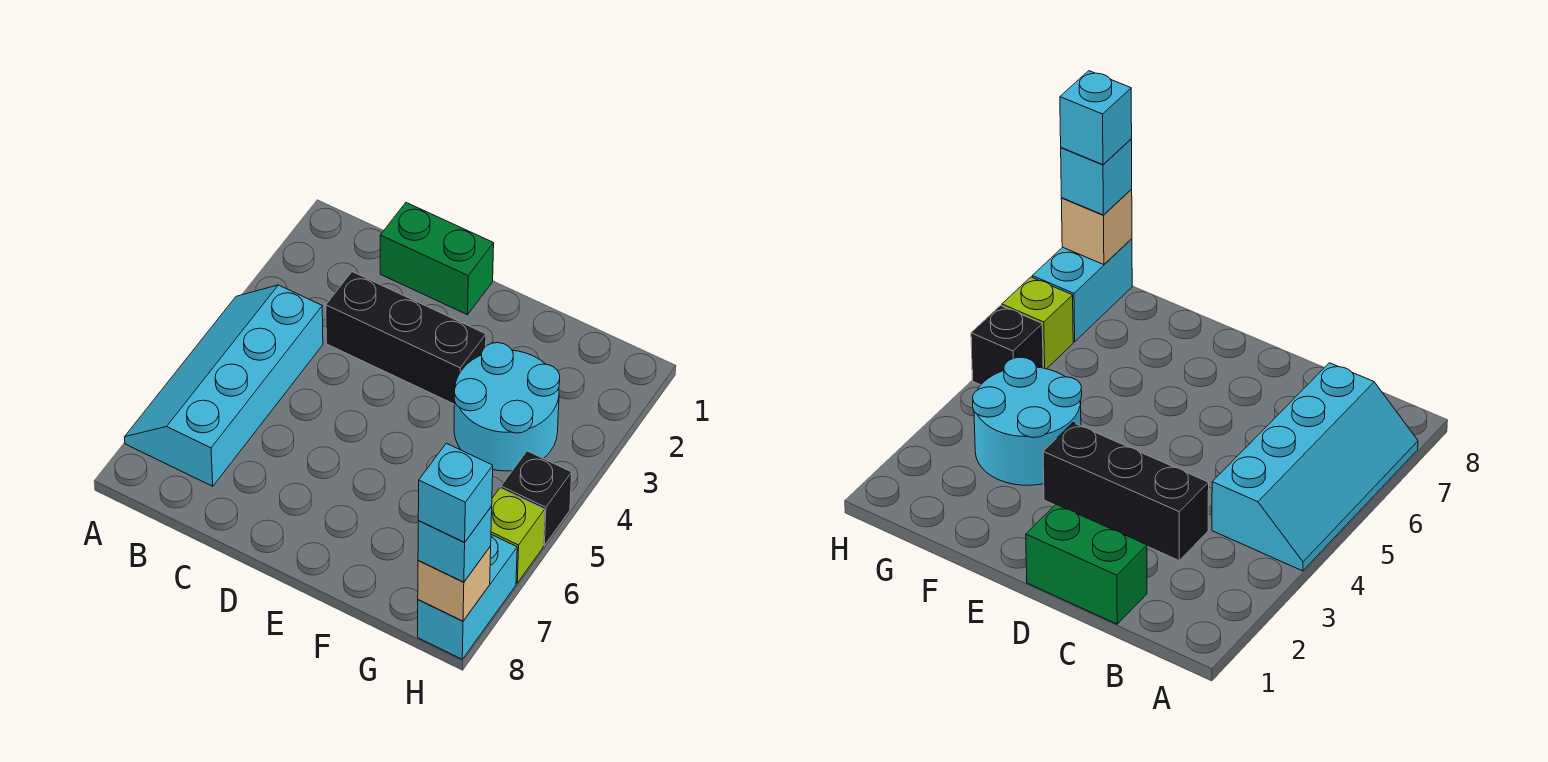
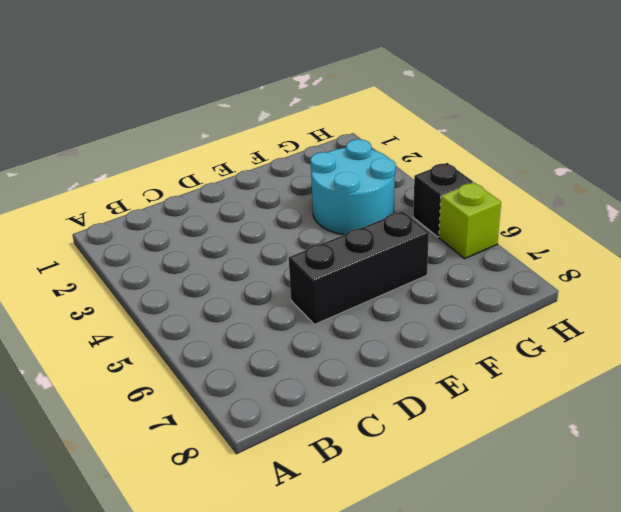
black 1x3 brick [289,211,429,324] -> black 1x3 brick moved to [326,272,486,404]
none -> cyan 2x4 slope [124,285,323,486]
none -> green 1x2 brick [380,203,494,315]

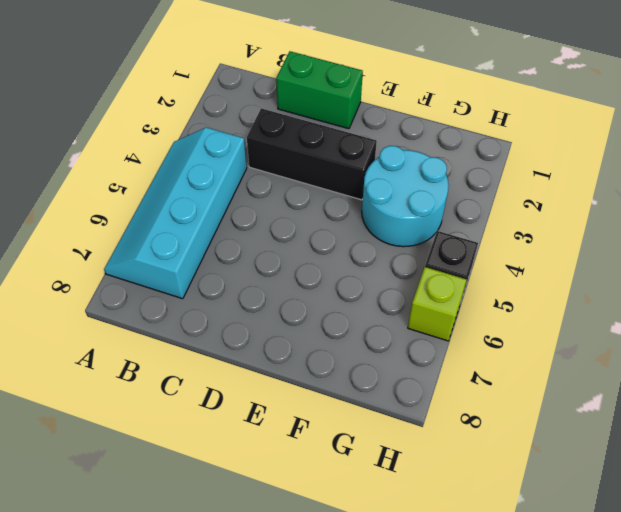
none -> cyan 1x2 brick [418,535,517,659]
none -> tan 1x1 brick [418,546,491,621]

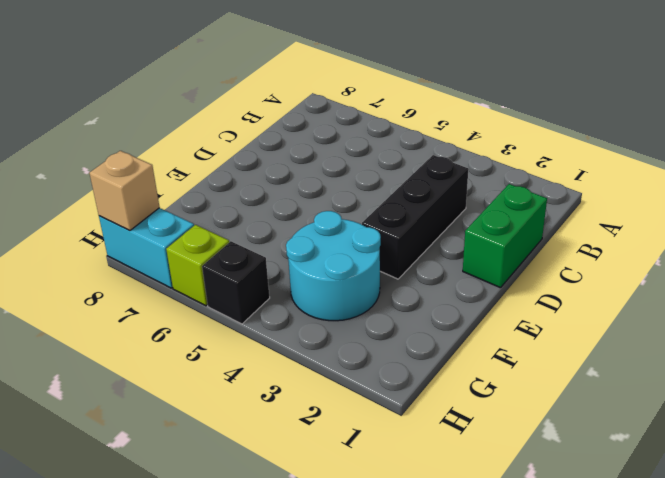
none -> cyan 2x4 slope [124,285,323,486]
none -> cyan 1x1 brick [418,506,492,582]

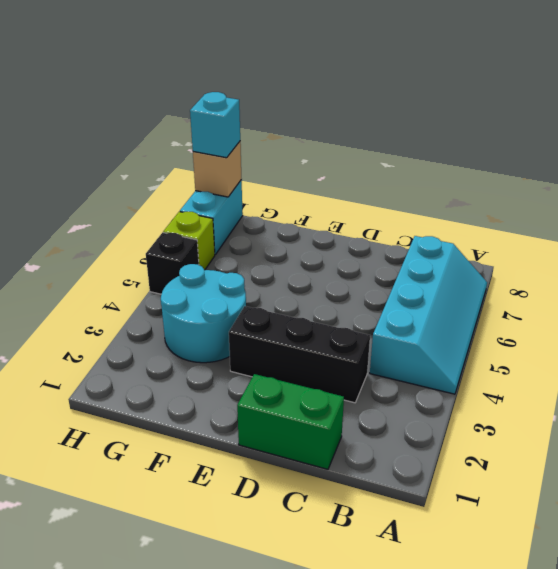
none -> cyan 1x1 brick [418,443,493,542]

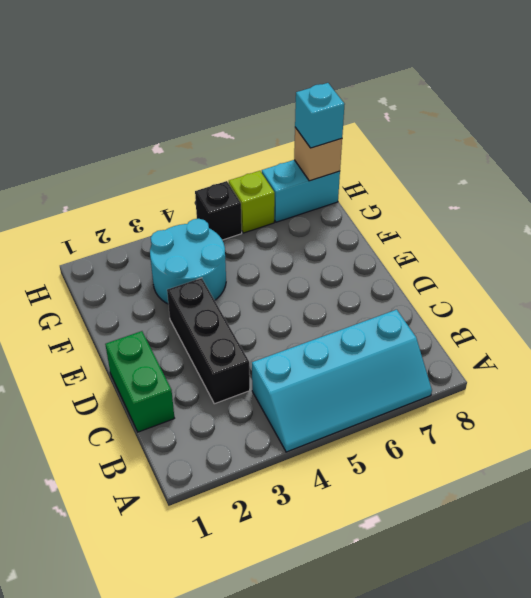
none -> cyan 1x1 brick [418,443,493,542]

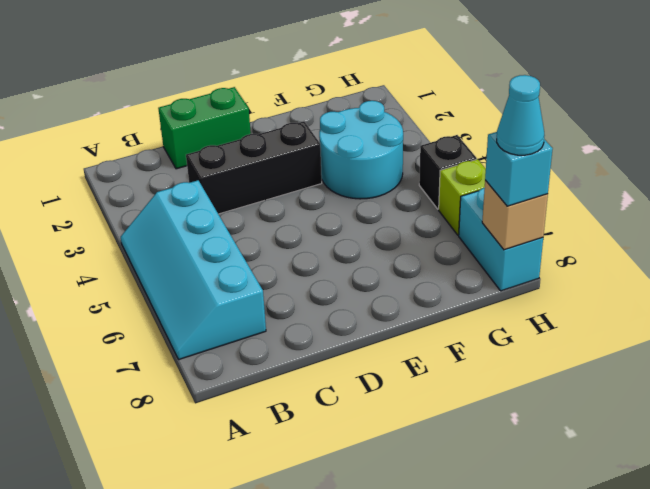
cyan 1x1 cone [497,75,545,155] -> cyan 1x1 brick [418,443,493,542]

